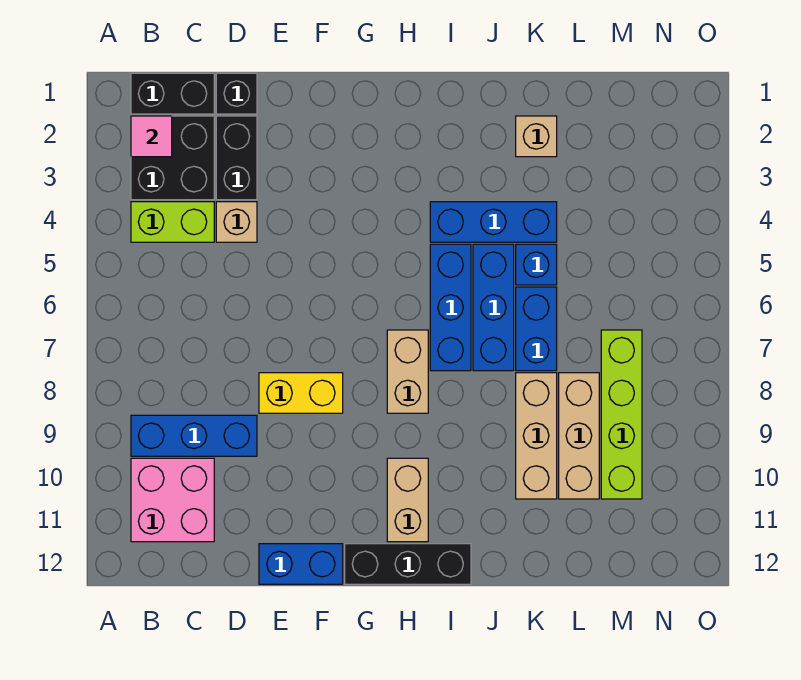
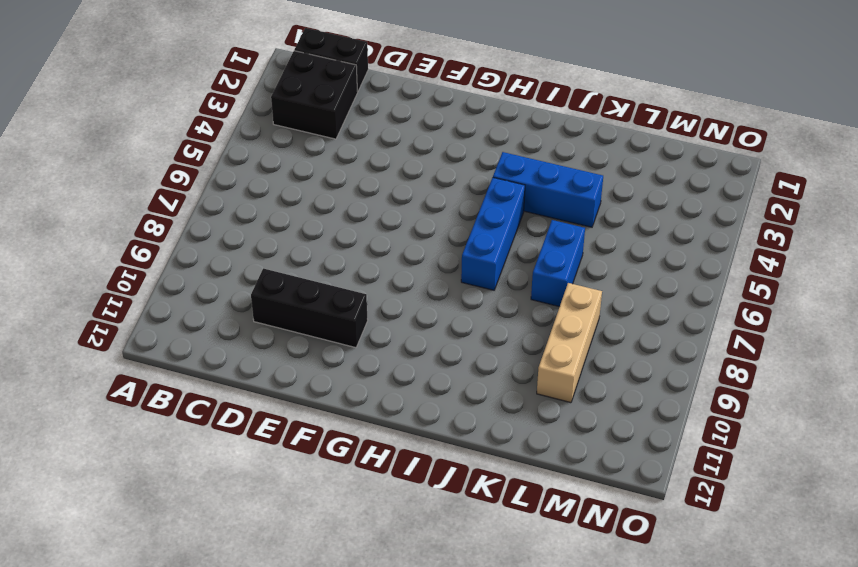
black 1x3 brick [251,268,368,348] -> black 1x3 brick moved to [345,544,471,584]
none -> lime 1x2 brick [131,202,214,242]
none -> blue 1x3 brick [131,415,257,456]
none -> pink 2x2 brick [131,458,214,542]

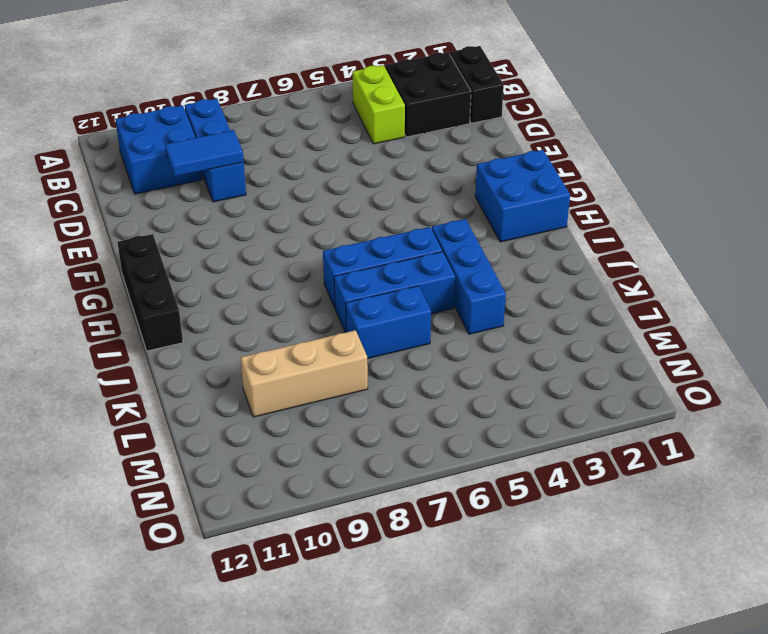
blue 2x2 brick [115,105,203,194] -> pink 2x2 brick [131,458,214,542]
blue 1x2 tile [165,130,244,177] -> none
blue 2x2 brick [475,150,570,242] -> none
none -> black 1x1 brick [216,73,257,114]
none -> black 1x2 brick [216,116,257,200]
none -> tan 1x1 brick [216,202,257,242]

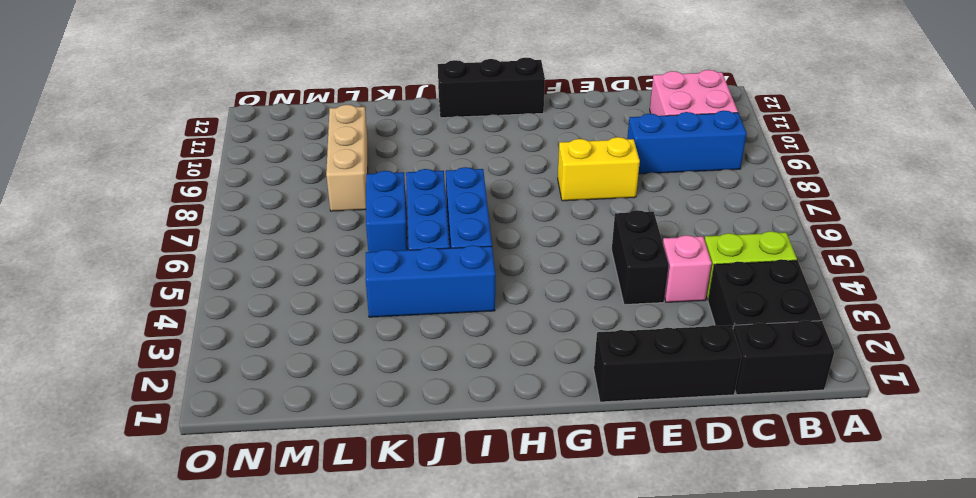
black 1x3 brick [594,325,742,402] -> black 1x1 brick [216,73,257,114]
pink 1x1 brick [663,235,712,302] -> tan 1x1 brick [216,202,257,242]
black 1x2 brick [612,210,669,305] -> black 1x2 brick moved to [216,116,257,200]
none -> blue 1x2 brick [259,544,343,584]
none -> tan 1x2 brick [387,330,428,413]
none -> tan 1x2 brick [387,458,428,542]

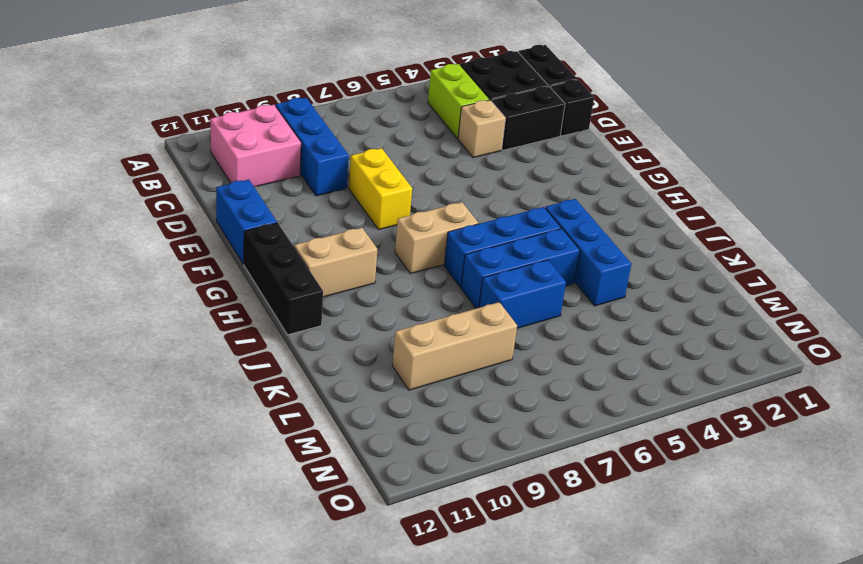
none -> tan 1x1 brick [516,116,557,157]
none -> blue 1x1 brick [516,244,557,285]
none -> tan 1x3 brick [516,373,557,499]

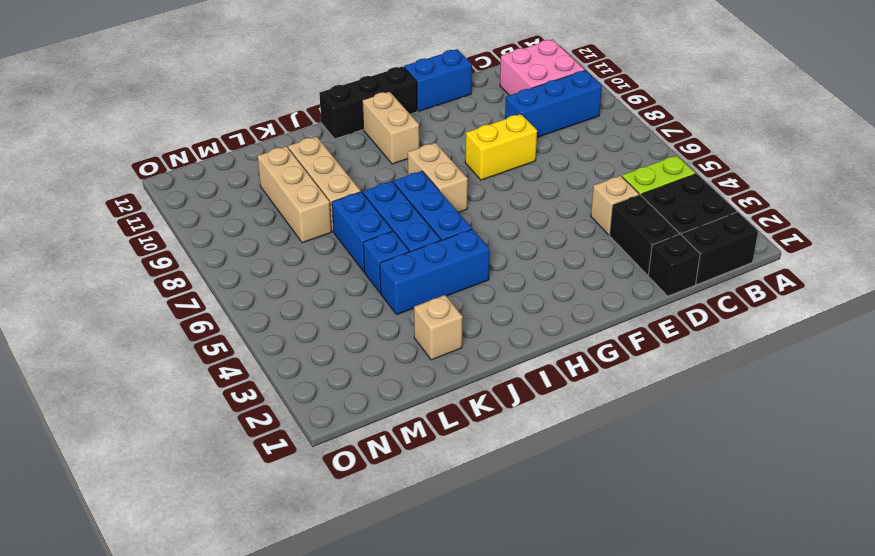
none -> lime 1x4 brick [601,330,642,499]
none -> pink 1x1 tile [131,116,172,157]

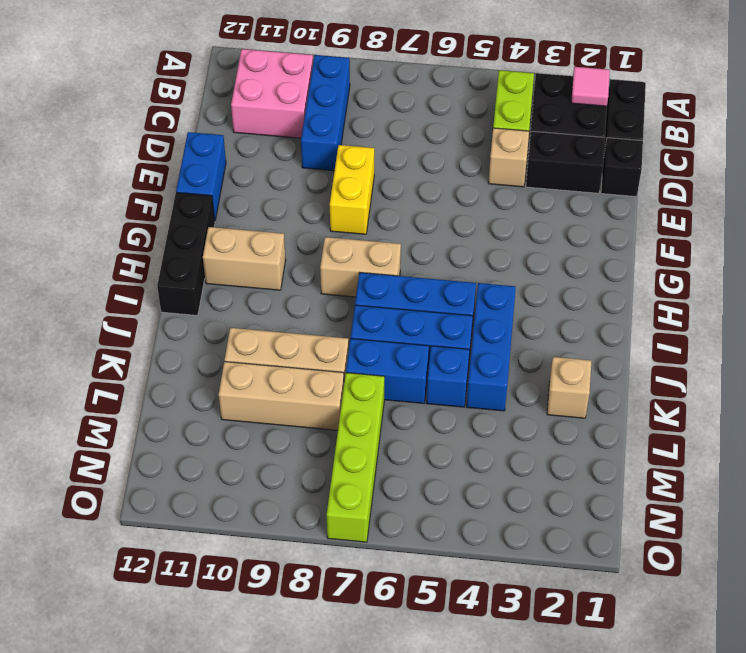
lime 1x4 brick [327,373,384,542] -> lime 1x4 brick turned to [601,330,642,499]

